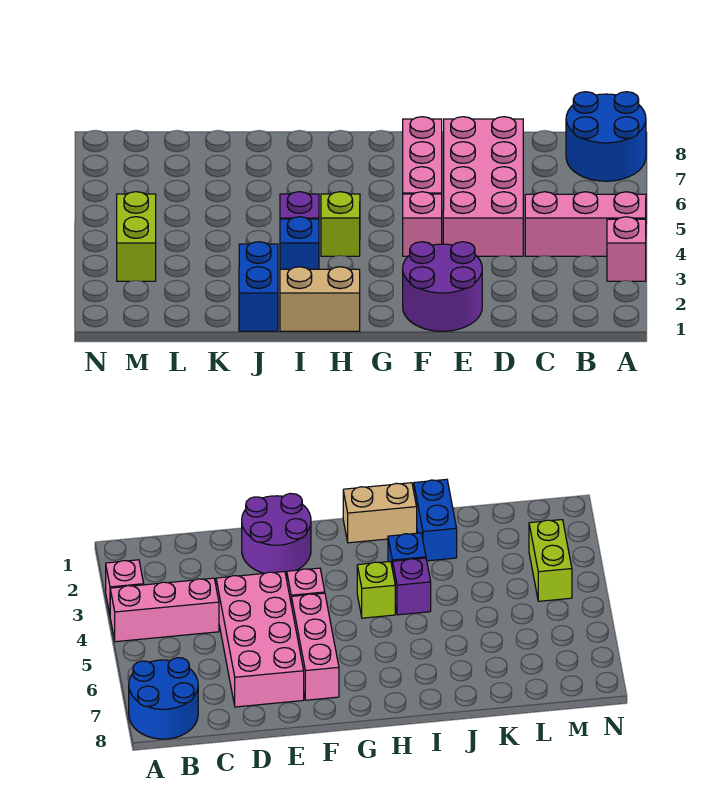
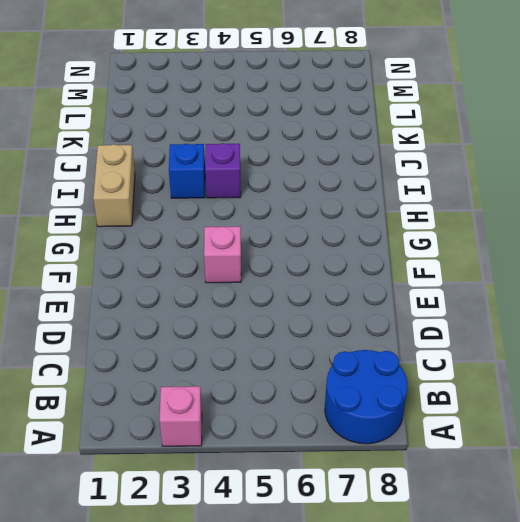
none -> pink 1x3 brick [525,192,646,256]
none -> pink 2x4 brick [443,117,523,256]
none -> purple 2x2 round brick [403,242,482,331]

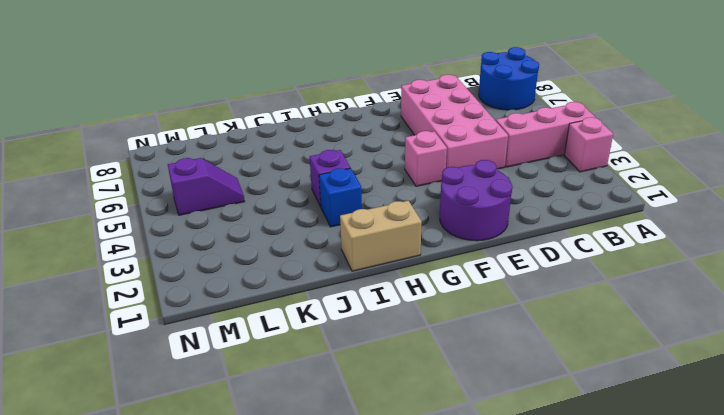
purple 1x2 slope [168,158,245,215] -> none
none -> pink 1x3 brick [403,117,442,194]
none -> lime 1x1 brick [321,192,360,256]
none -> blue 1x2 brick [239,242,278,331]

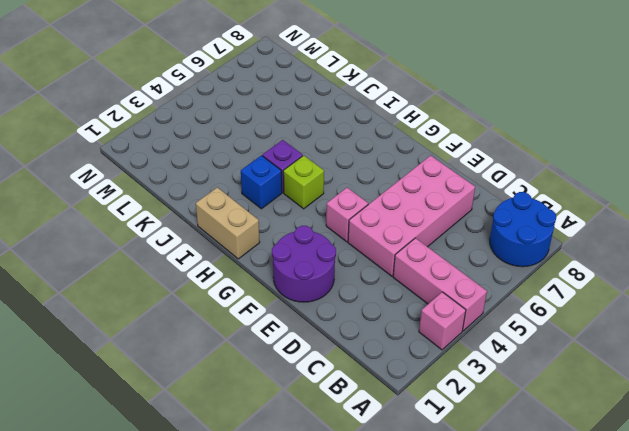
none -> pink 1x3 brick [403,117,442,194]
none -> blue 1x2 brick [239,242,278,331]
none -> lime 1x2 brick [117,192,156,281]

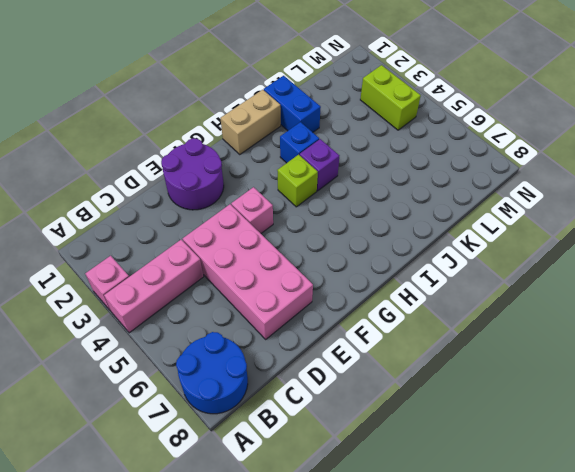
none -> pink 1x3 brick [403,117,442,194]

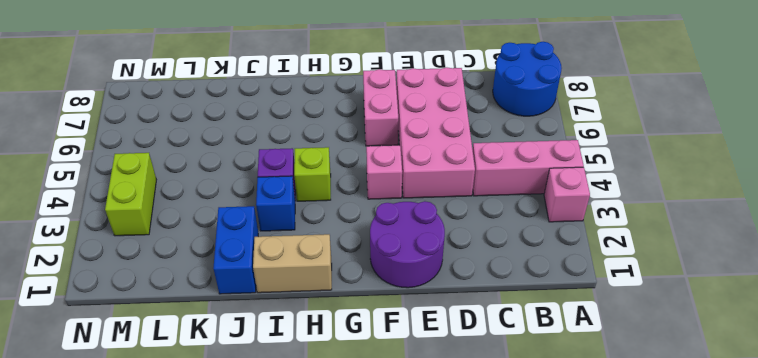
pink 1x2 brick [363,69,398,146] -> pink 1x3 brick [403,117,442,194]

